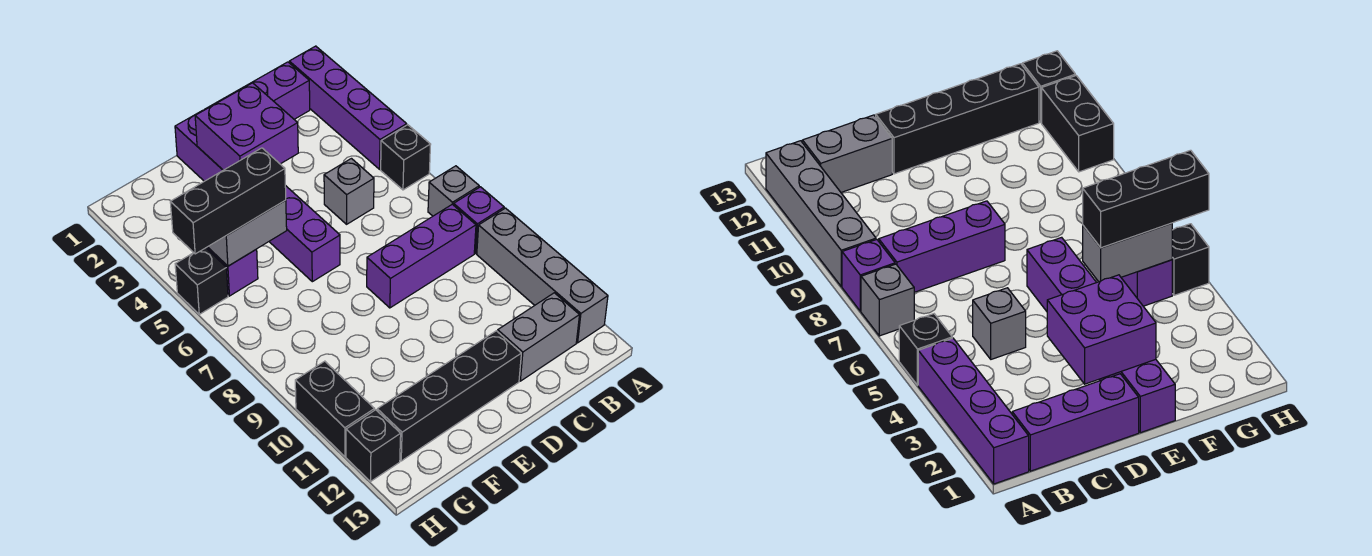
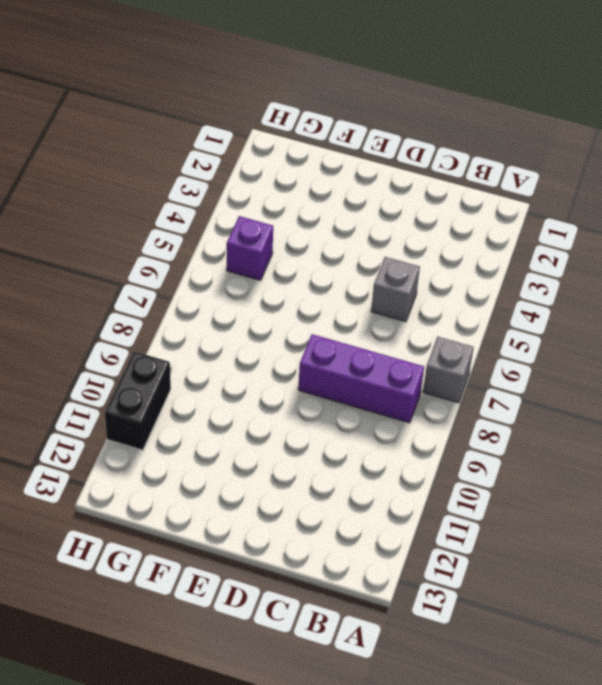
none -> purple 1x4 brick [289,46,407,169]
none -> black 1x1 brick [381,125,431,190]
none -> purple 1x1 brick [454,187,504,253]

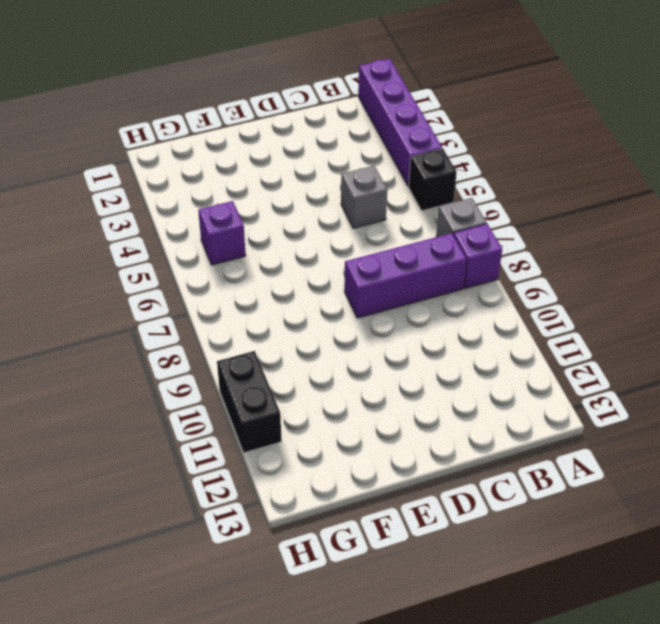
none -> grey 1x4 brick [477,208,608,343]
none -> purple 1x3 brick [204,62,310,119]
none -> grey 1x2 brick [498,293,579,381]

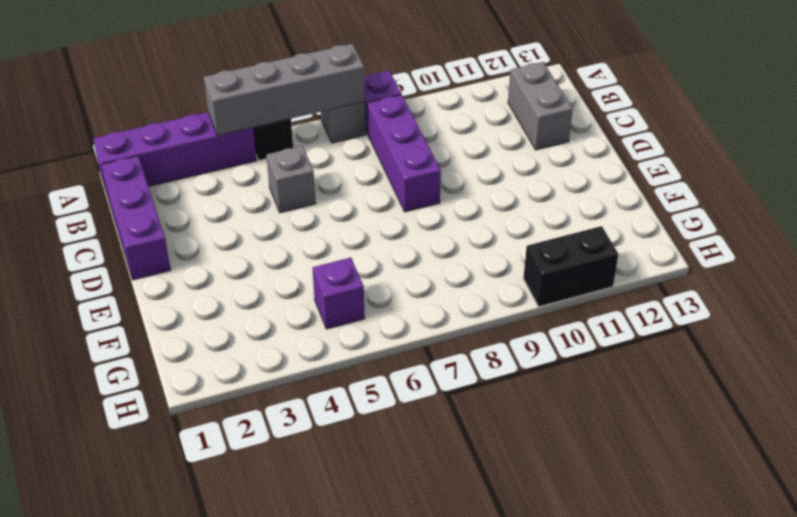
grey 1x4 brick [204,44,365,136] -> grey 1x4 brick moved to [477,208,608,343]
none -> black 1x4 brick [377,331,521,461]
none -> purple 1x6 brick [175,110,340,282]
none -> black 1x1 brick [175,248,228,314]

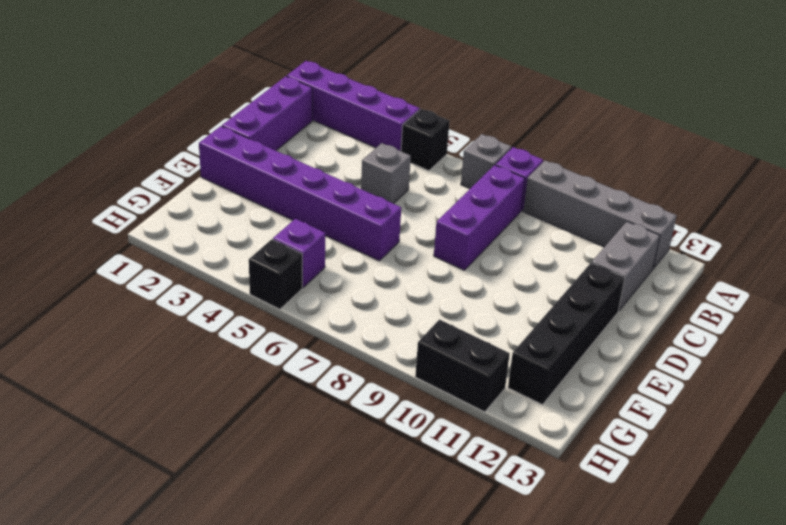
none -> black 1x1 brick [346,410,401,482]
none -> purple 2x2 brick [195,83,298,170]
none -> grey 1x2 brick [208,200,287,266]

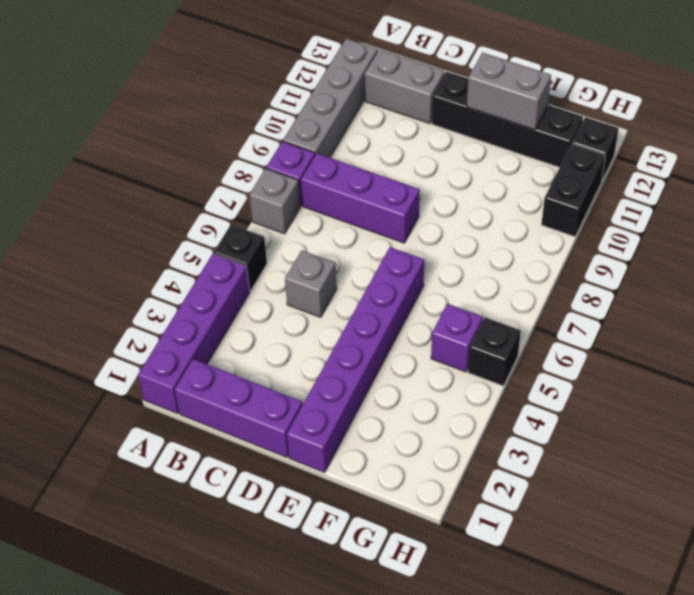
grey 1x2 brick [467,52,551,130] -> grey 1x2 brick moved to [208,200,287,266]
none -> purple 2x2 brick [195,83,298,170]
none -> black 1x3 brick [170,148,286,254]

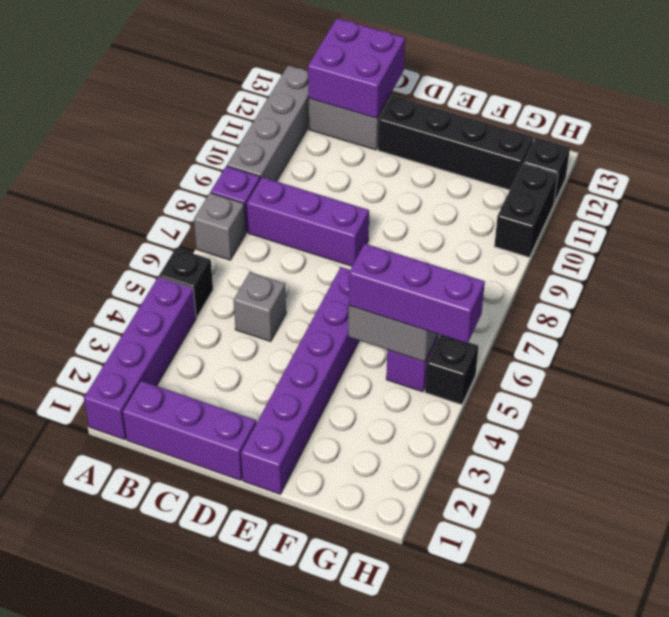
purple 2x2 brick [308,18,405,118] -> purple 2x2 brick moved to [195,83,298,170]
purple 1x3 brick [349,244,485,343] -> black 1x3 brick [170,148,286,254]

